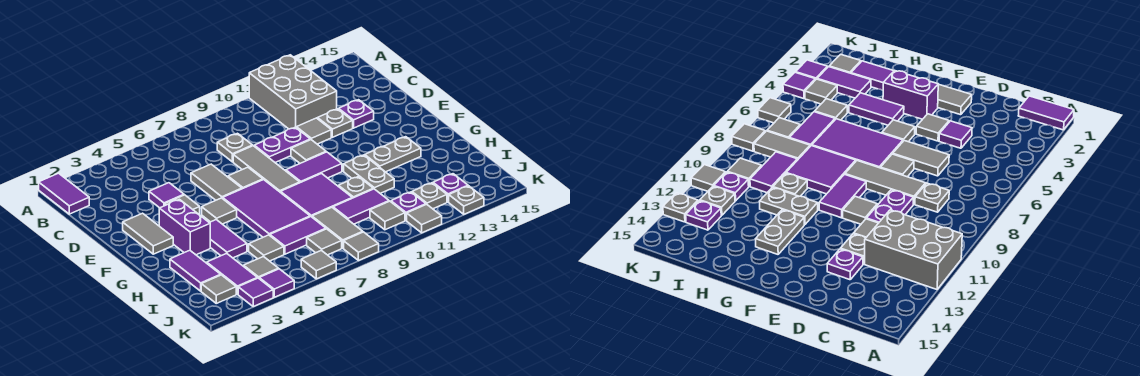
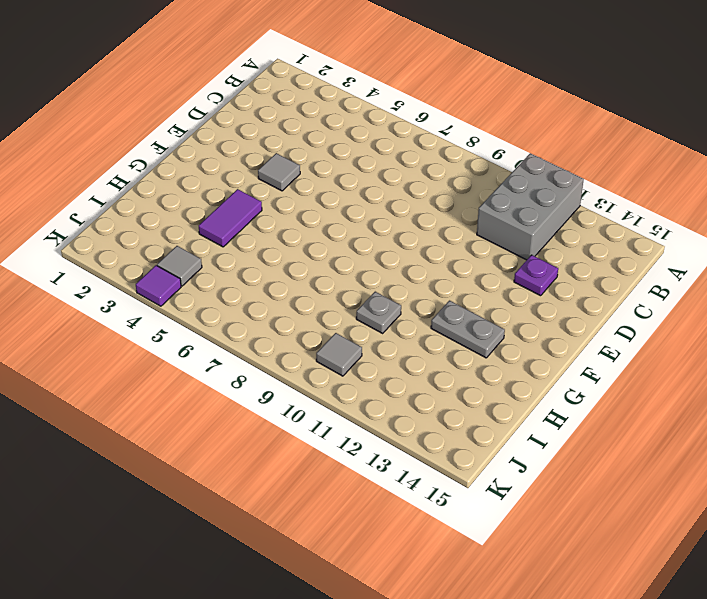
none -> purple 1x2 tile [39,173,89,214]
none -> grey 1x1 plate [217,133,253,162]
none -> purple 1x1 tile [149,183,184,208]
none -> grey 1x2 tile [191,164,242,200]

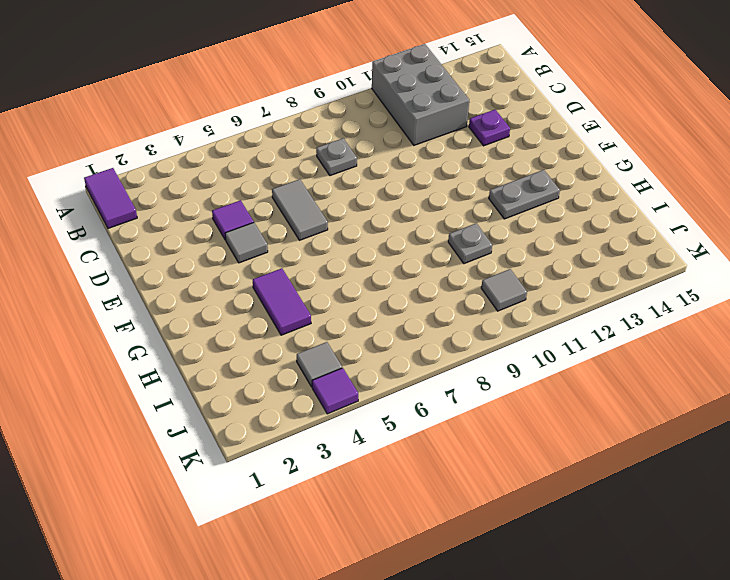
none -> grey 1x3 tile [233,146,300,192]
none -> purple 1x2 plate [254,127,310,162]
none -> grey 1x1 tile [296,118,331,144]
none -> grey 1x1 plate [317,109,353,137]

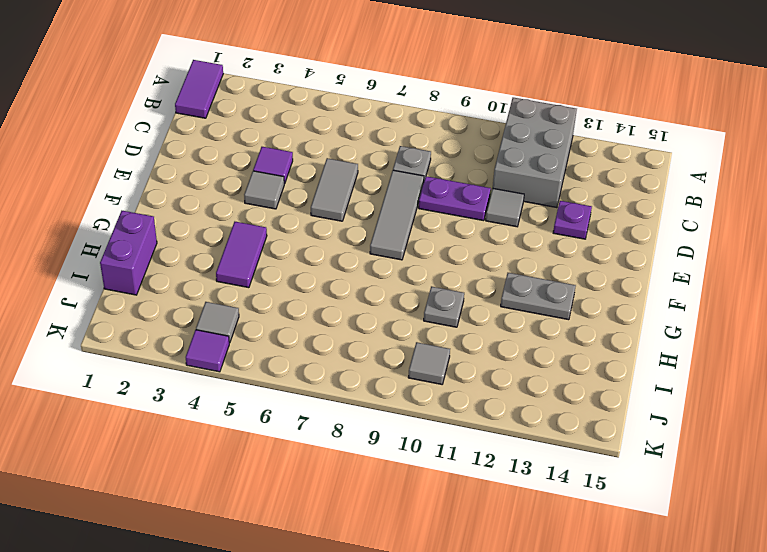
purple 1x2 brick [100,211,157,295] -> purple 1x2 brick moved to [159,199,210,255]
none -> grey 1x1 plate [317,109,353,137]
none -> grey 1x2 tile [123,213,173,254]
none -> grey 1x1 tile [228,167,263,189]
none -> grey 1x1 tile [291,140,326,163]

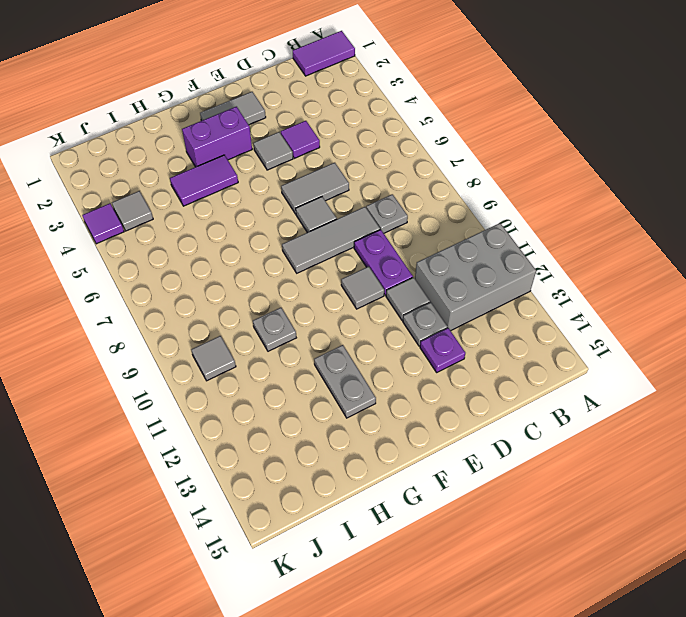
none -> grey 1x1 tile [202,198,237,224]
none -> purple 2x3 tile [223,180,310,237]
none -> purple 1x2 tile [286,152,342,183]
none -> purple 2x2 tile [280,174,352,217]

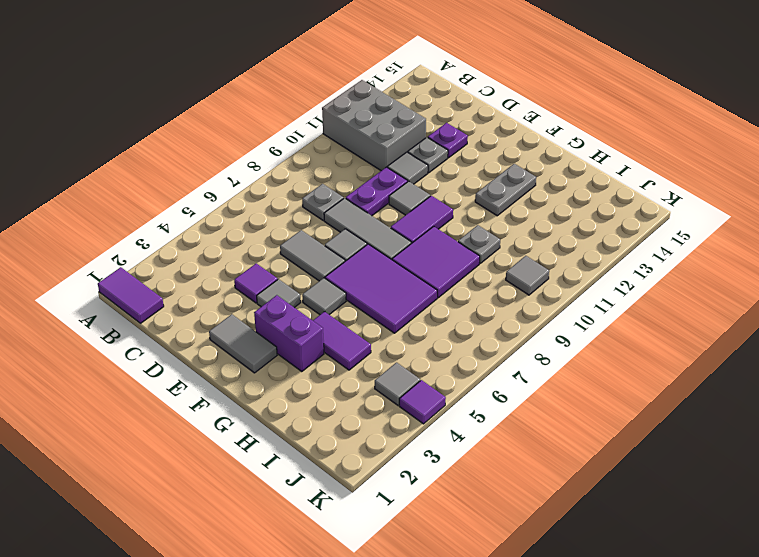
none -> grey 1x2 plate [344,155,394,194]
none -> purple 1x2 tile [170,250,221,291]
none -> purple 1x2 tile [207,253,257,294]
none -> grey 1x1 tile [249,235,284,261]

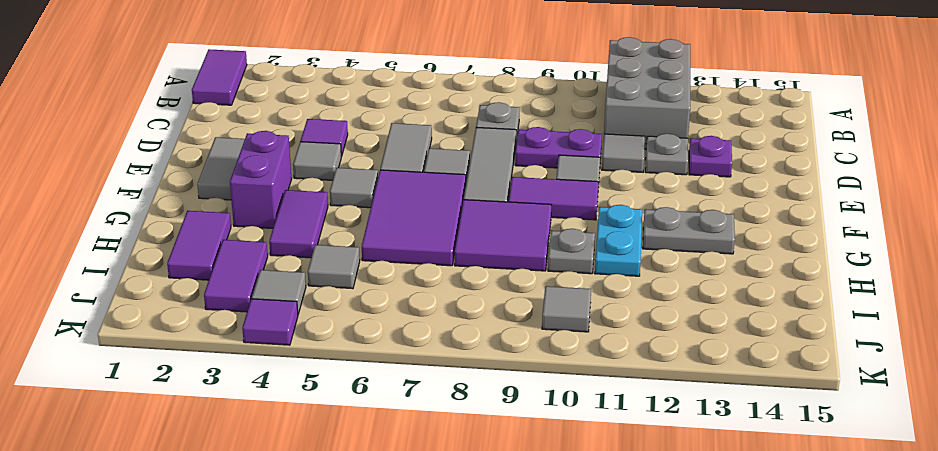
cyan 1x2 plate [595,205,642,276] -> grey 1x2 plate [344,155,394,194]
none -> purple 1x2 tile [270,217,326,254]
none -> grey 1x2 tile [312,207,363,248]
none -> purple 1x2 tile [333,189,389,224]
none -> grey 1x1 tile [201,275,236,303]

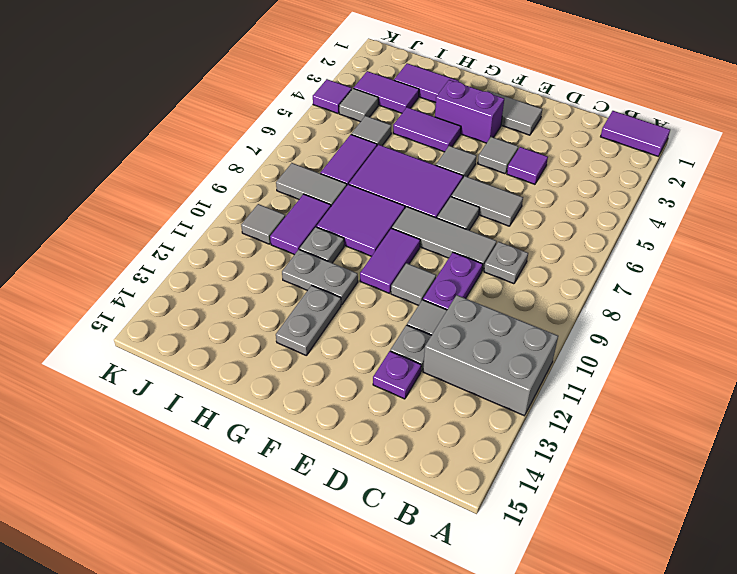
none -> grey 1x1 tile [201,275,236,303]
none -> grey 1x1 tile [307,229,342,255]
none -> purple 1x1 plate [391,192,426,220]
none -> grey 1x1 plate [412,183,447,209]

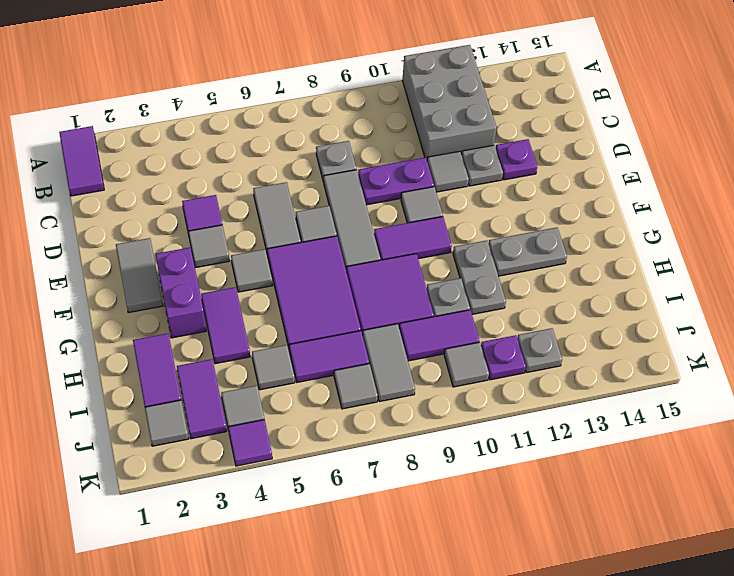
none -> purple 1x1 plate [433,174,468,202]
none -> purple 1x1 tile [238,278,273,306]
none -> grey 1x1 tile [301,250,336,279]
none -> grey 1x1 tile [344,232,379,261]

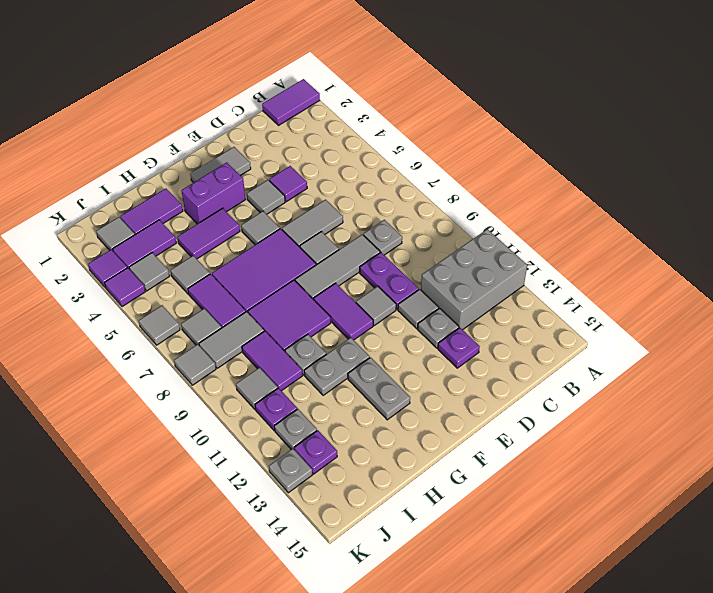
none -> grey 1x1 tile [407,204,442,233]

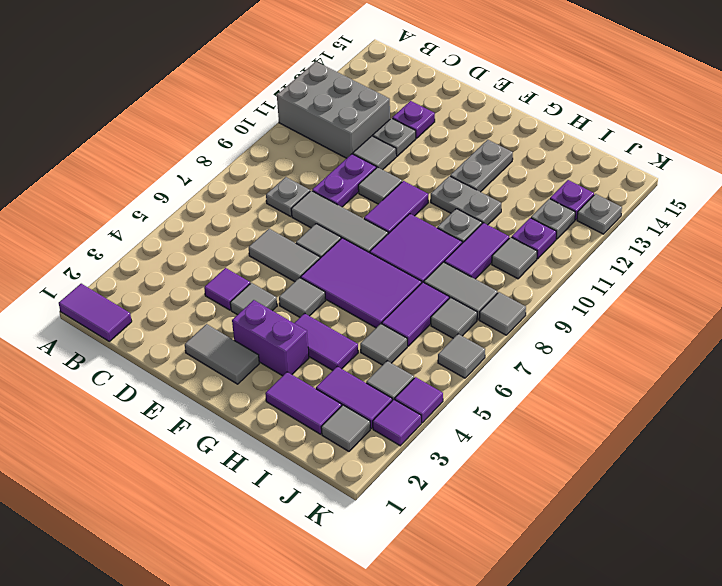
none -> grey 1x1 tile [407,204,442,233]

